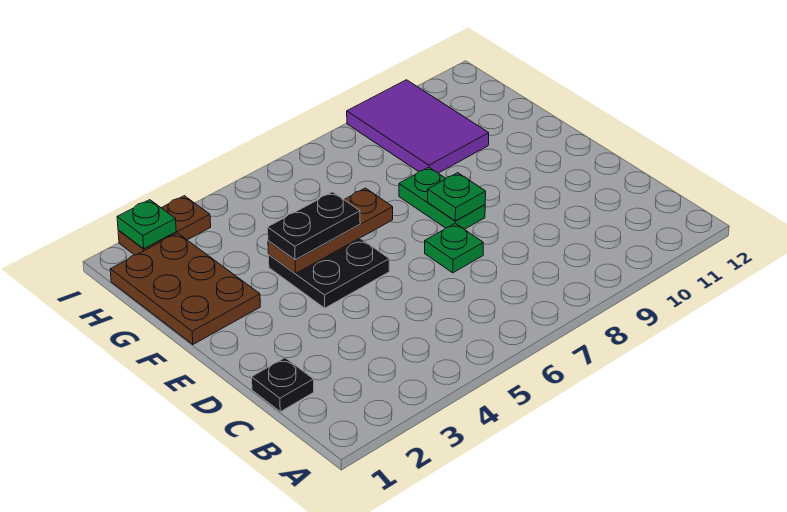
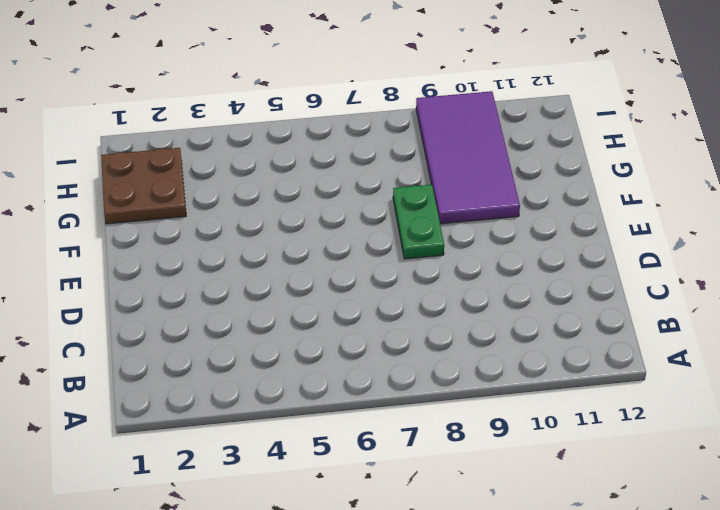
purple 2x4 tile [416,91,520,224] -> purple 2x3 tile [347,80,489,173]
brown 2x2 plate [101,148,186,224] -> brown 2x3 plate [110,233,260,344]
none -> black 1x1 plate [252,358,314,412]
none -> green 1x1 plate [425,223,483,273]

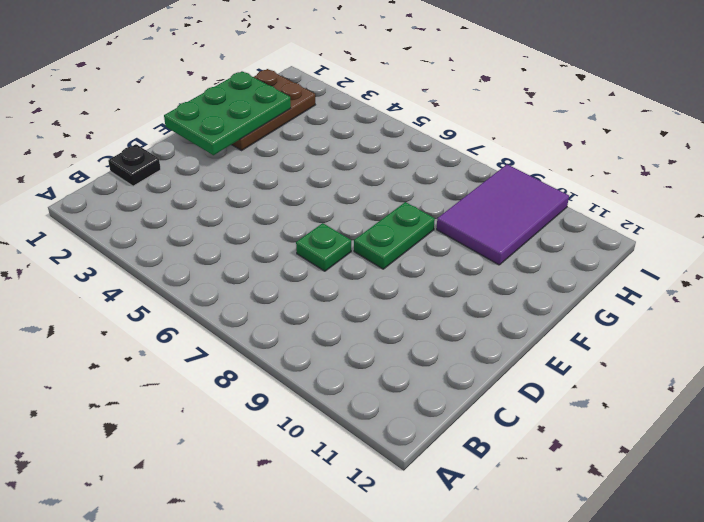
green 2x3 plate [164,71,291,155] -> none
none -> black 2x2 plate [269,238,389,308]
none -> brown 1x2 plate [118,196,211,255]

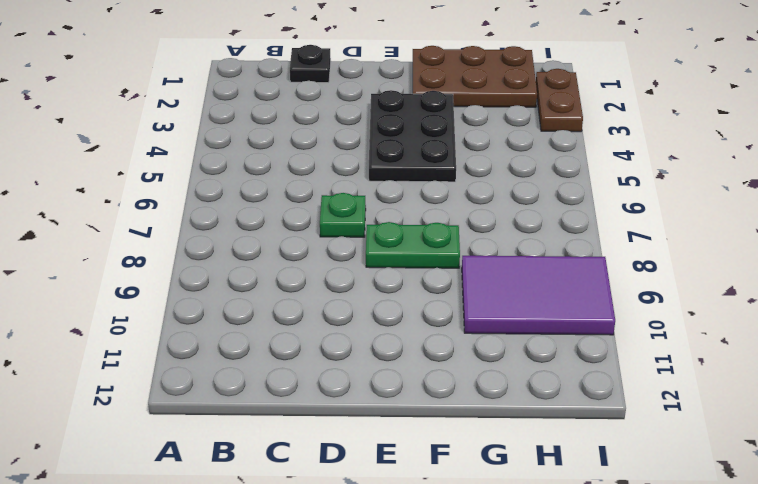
black 2x3 plate [369,90,456,182] -> black 2x2 plate [269,238,389,308]
none -> green 1x1 plate [428,173,486,221]
none -> brown 1x3 plate [268,188,393,274]

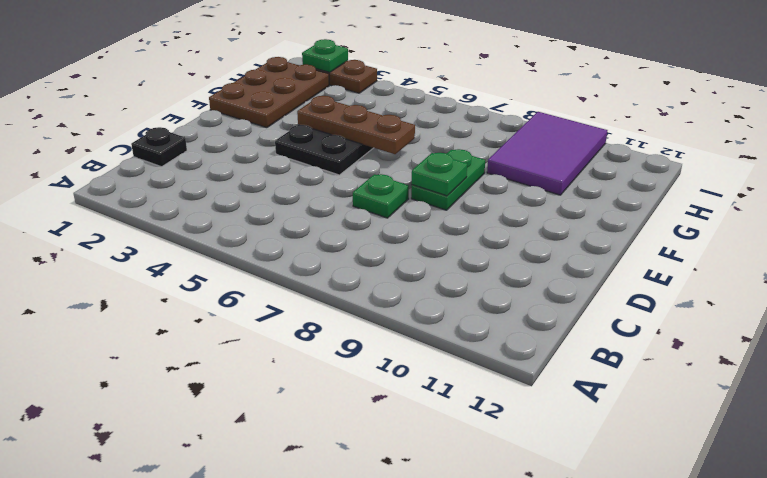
none -> black 1x2 plate [268,192,360,260]

